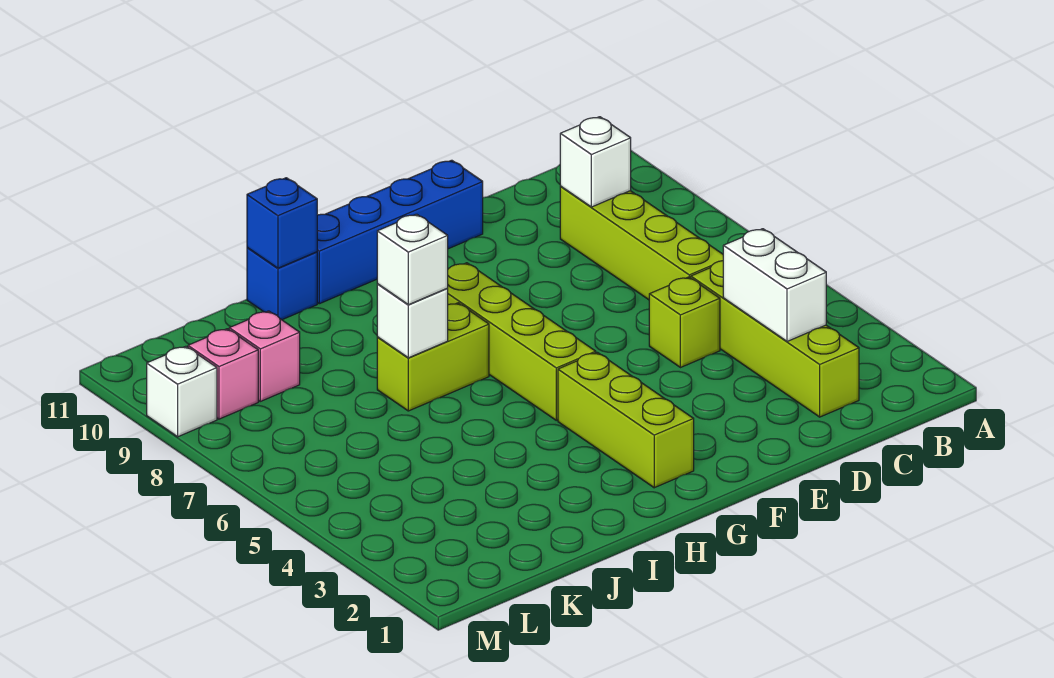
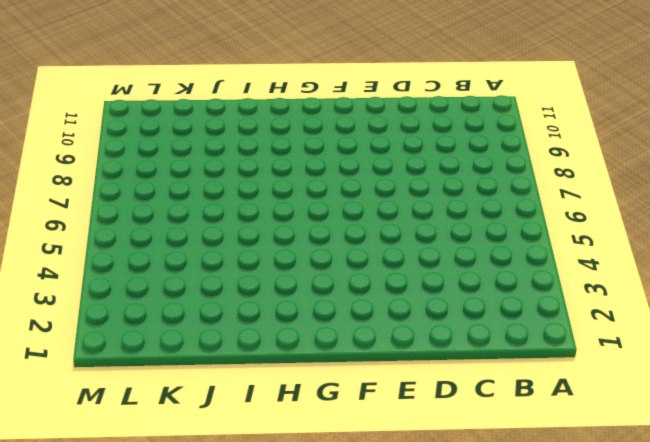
none -> lime 1x4 brick [691,261,859,417]
none -> lime 1x4 brick [560,187,723,300]
none -> lime 1x1 brick [649,277,720,368]

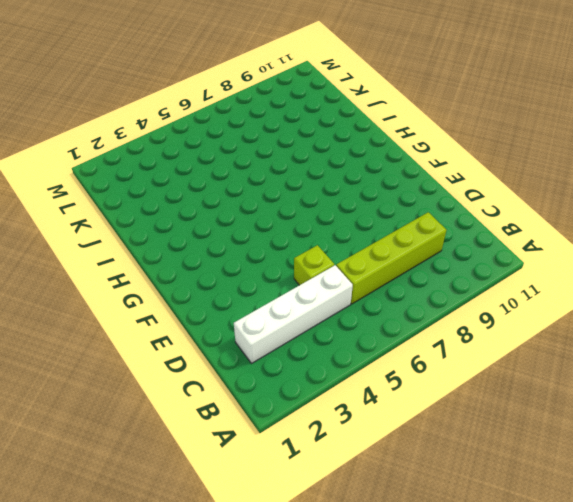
white 1x4 brick [234,265,353,364] -> lime 1x4 brick [691,261,859,417]
none -> blue 1x4 brick [317,160,483,304]
none -> lime 1x3 brick [558,352,694,488]
none -> lime 1x4 brick [447,263,596,420]

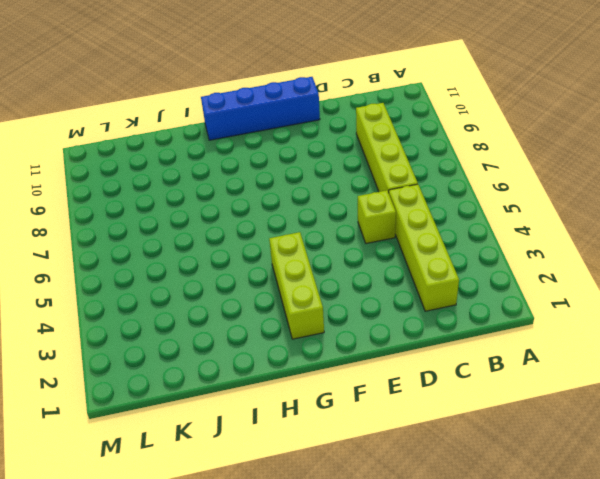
none -> lime 1x4 brick [447,263,596,420]
none -> lime 1x2 brick [377,303,489,411]
none -> blue 1x1 brick [247,247,317,320]

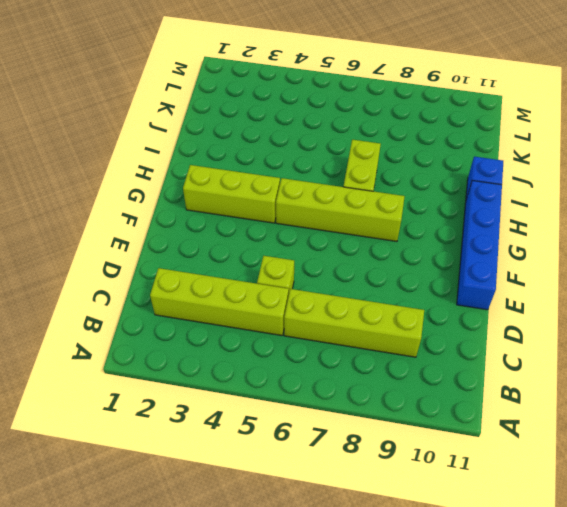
none -> pink 1x1 brick [229,311,300,401]
none -> pink 1x1 brick [188,329,258,419]
none -> white 1x1 brick [147,346,217,437]

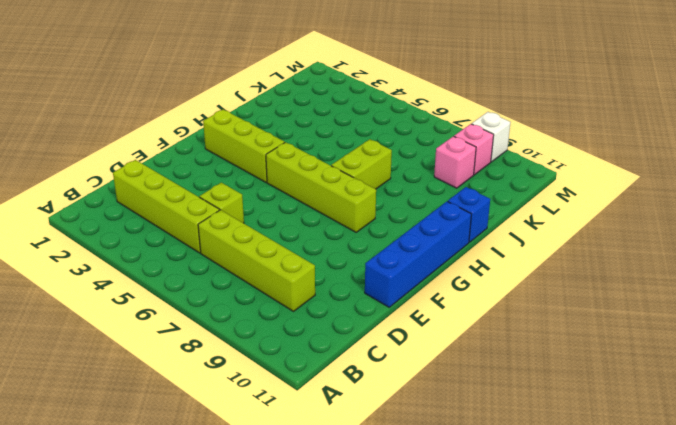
none -> white 1x2 brick [723,229,826,342]
none -> white 1x1 brick [560,117,631,207]
none -> white 1x1 brick [377,284,448,358]

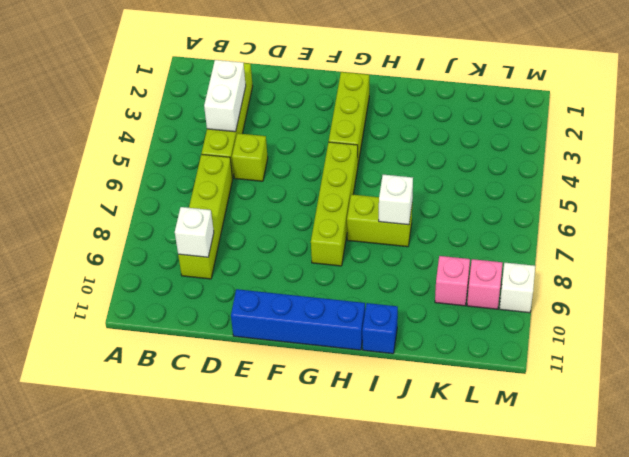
none -> blue 1x1 brick [247,178,317,268]
none -> white 1x1 brick [377,214,448,305]

